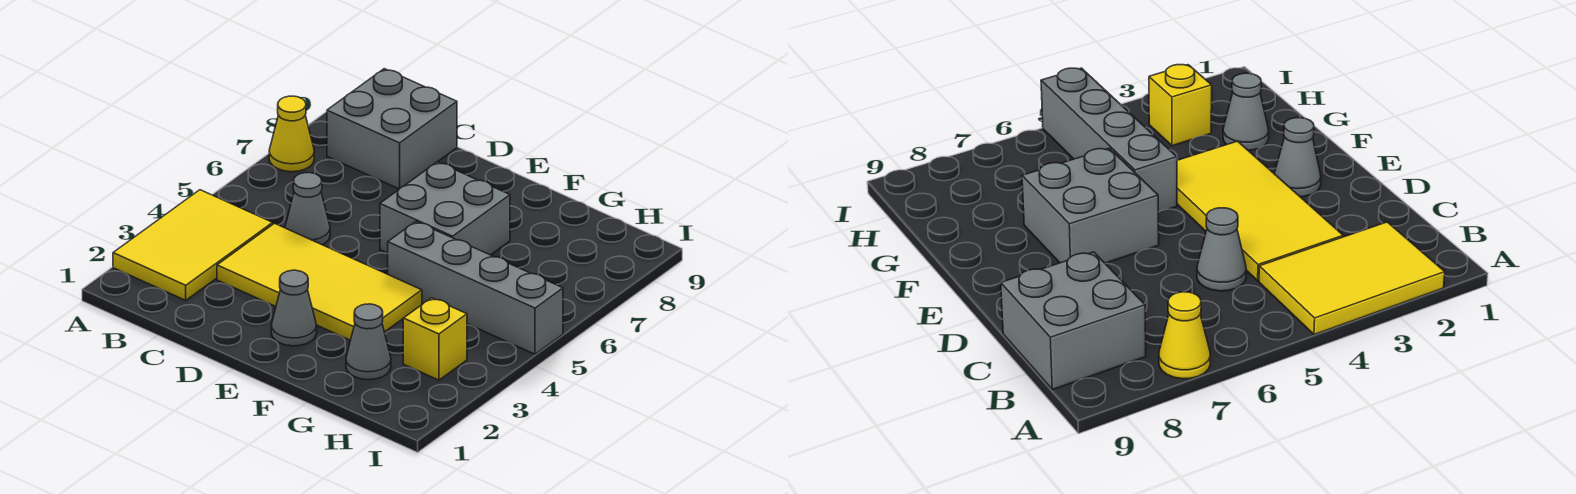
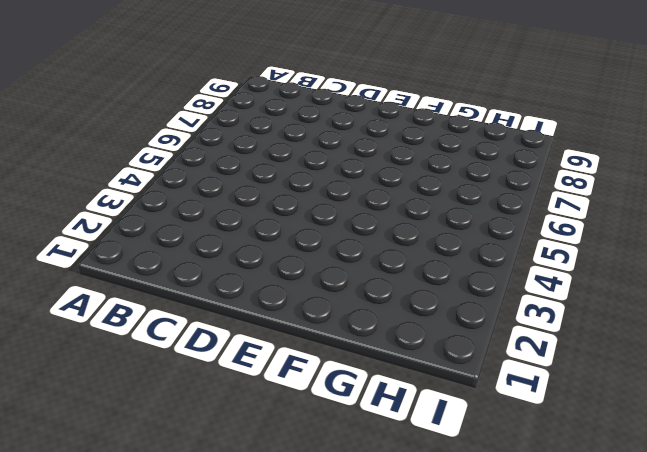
none -> yellow 2x3 tile [113,190,273,300]
none -> yellow 1x1 cone [269,96,314,172]

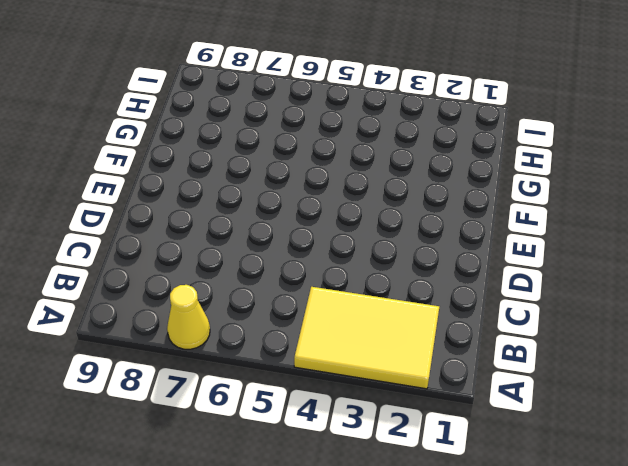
none -> grey 2x2 brick [327,69,457,189]
none -> yellow 2x4 tile [217,223,422,340]

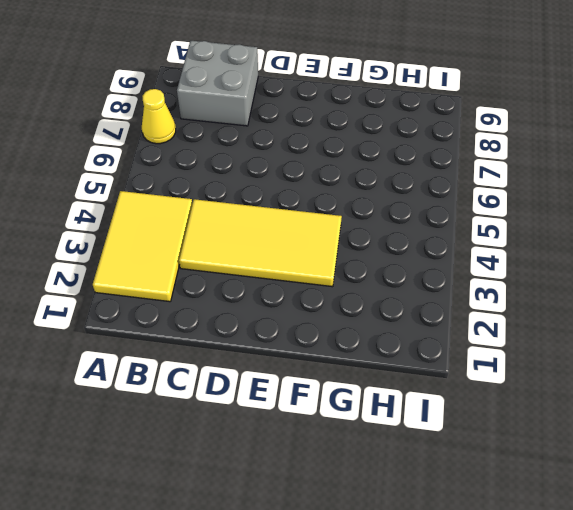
none -> grey 1x1 cone [285,173,330,245]
none -> grey 1x1 cone [271,270,317,346]

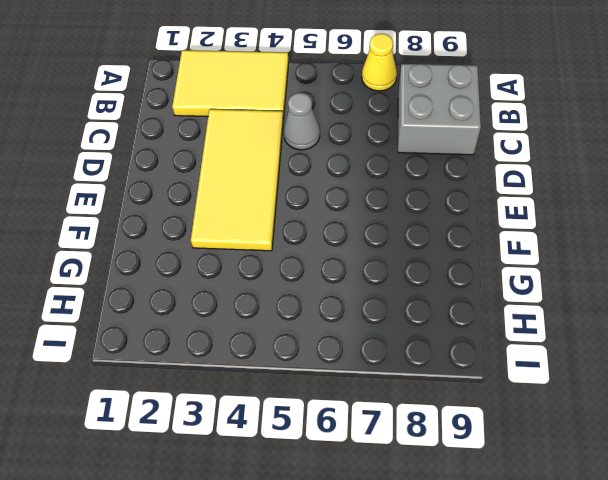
none -> grey 1x1 cone [271,270,317,346]
none -> grey 2x2 brick [380,162,510,255]

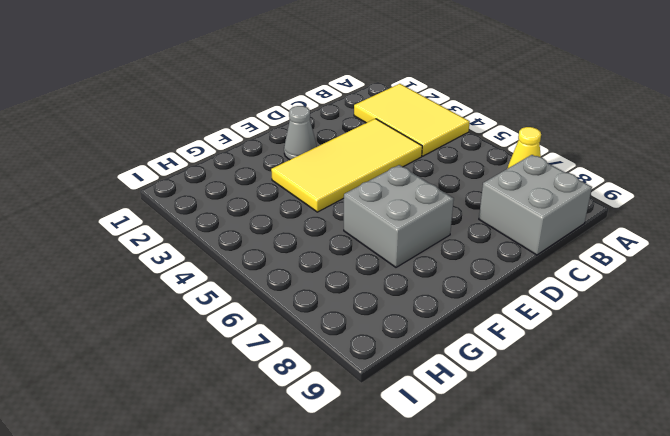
none -> grey 1x1 cone [285,173,330,245]
none -> grey 1x4 brick [388,222,563,354]

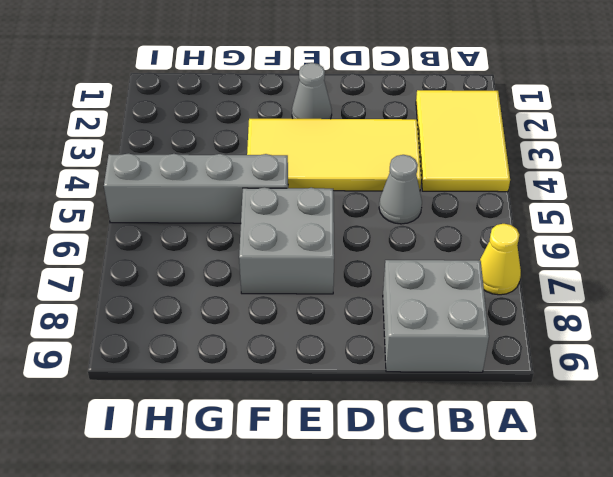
none -> grey 1x1 cone [346,304,391,380]
none -> yellow 1x1 brick [403,298,467,380]

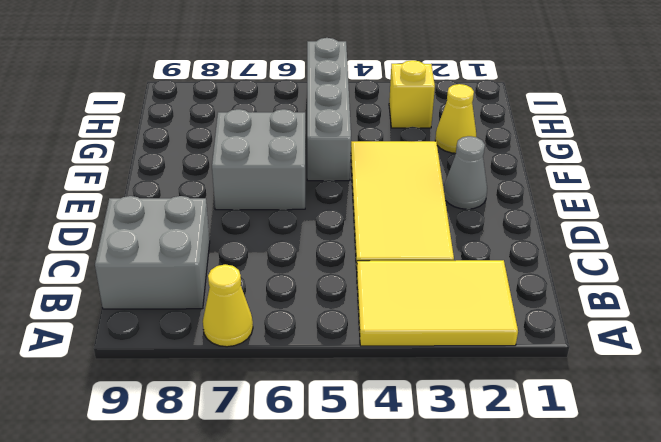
yellow 1x1 cone [435,84,476,153] -> grey 1x1 cone [346,304,391,380]
none -> grey 1x1 cone [285,173,330,245]

